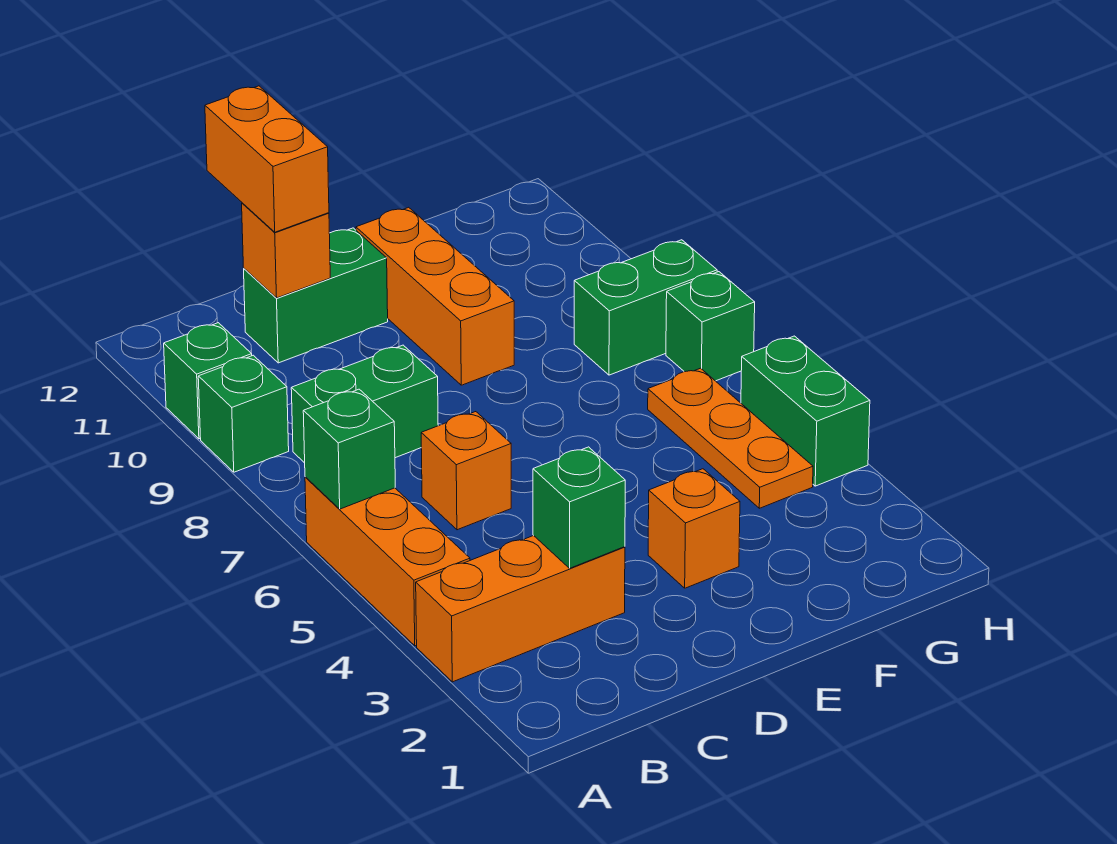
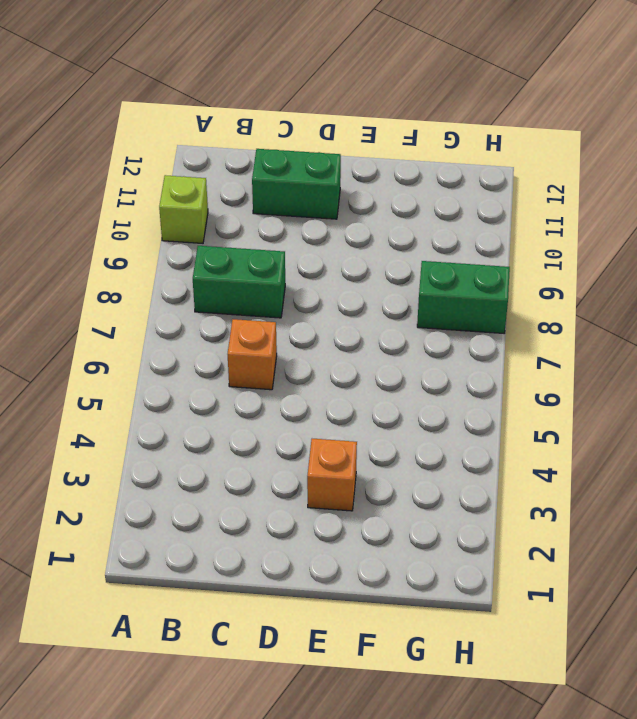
lime 1x1 brick [159,175,208,243] -> green 1x1 brick [164,323,252,439]
none -> orange 1x3 brick [416,536,625,682]
none -> orange 1x3 brick [305,477,470,646]
none -> green 1x1 brick [198,355,289,472]

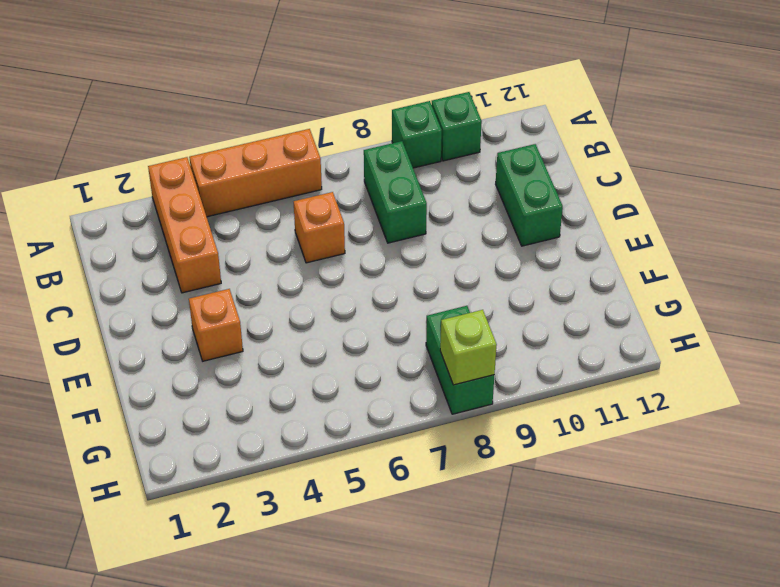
lime 1x1 brick [440,310,497,385] -> none
none -> orange 1x3 brick [356,207,514,385]
none -> orange 1x3 plate [648,368,813,508]
none -> green 1x2 brick [741,336,870,486]

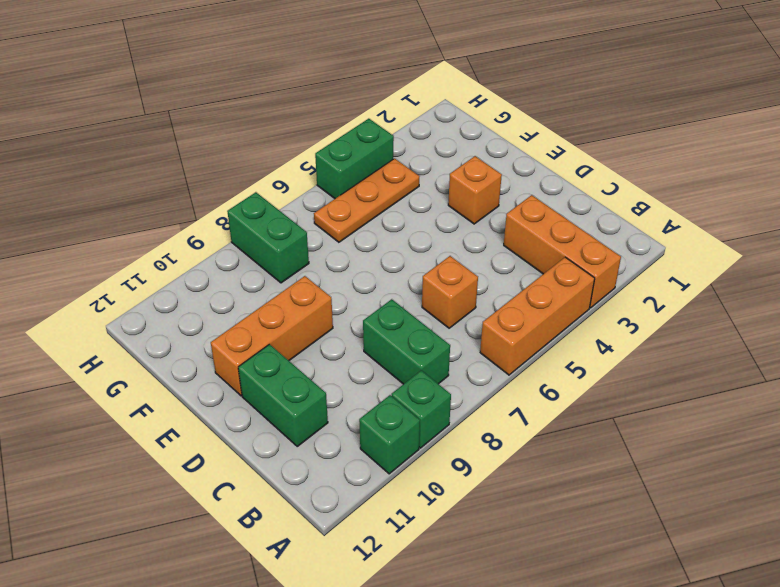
none -> green 1x1 brick [666,272,755,381]
none -> green 1x1 brick [303,389,395,509]
none -> green 1x1 brick [533,447,625,568]

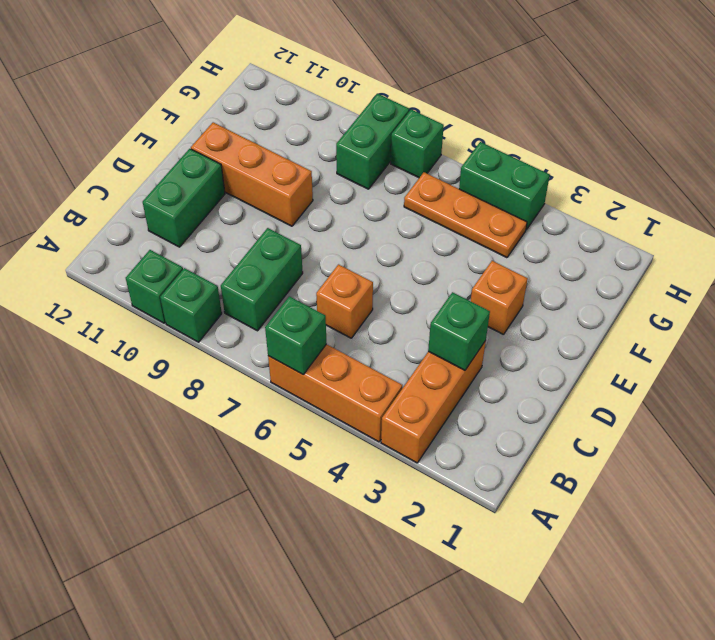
none -> orange 1x1 brick [242,203,330,298]
none -> orange 1x2 brick [205,86,329,232]

